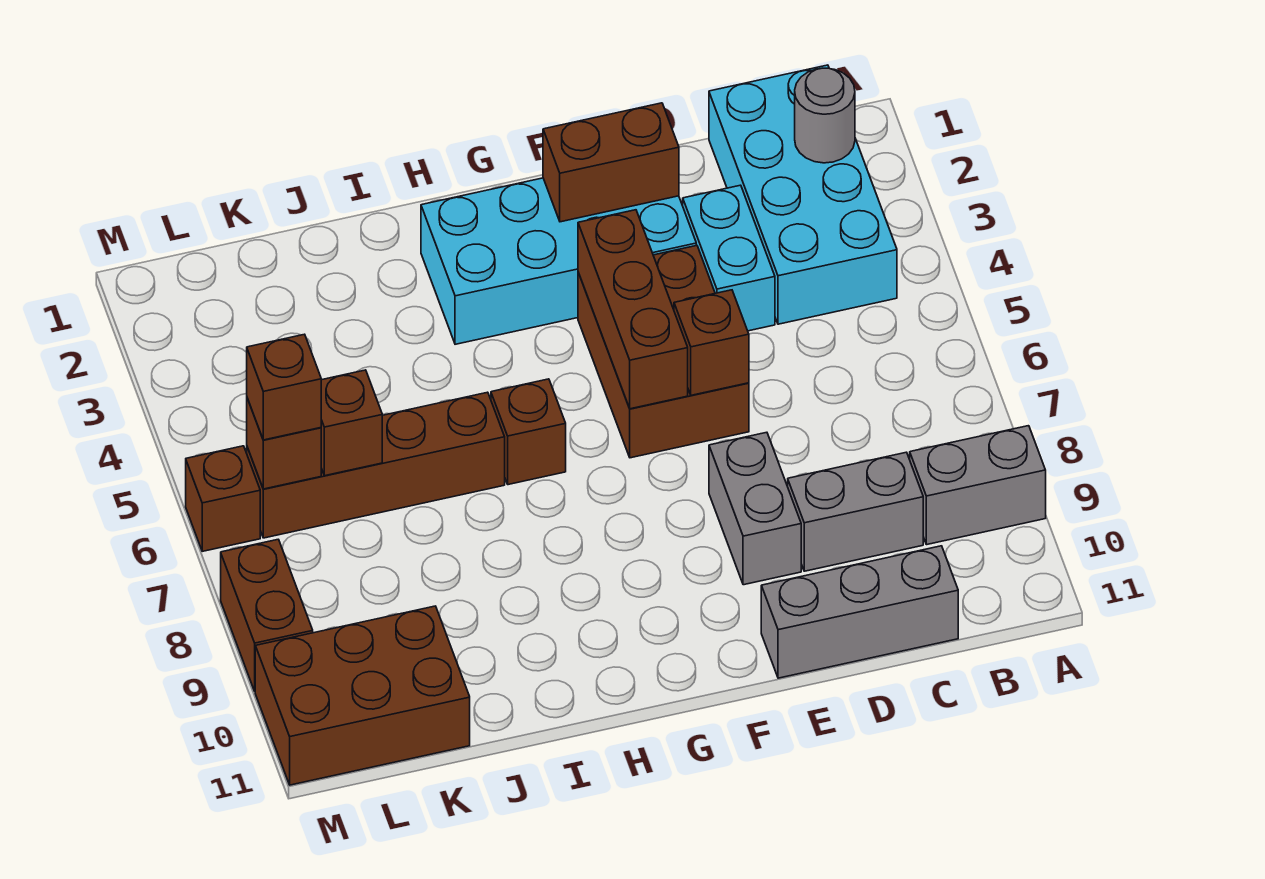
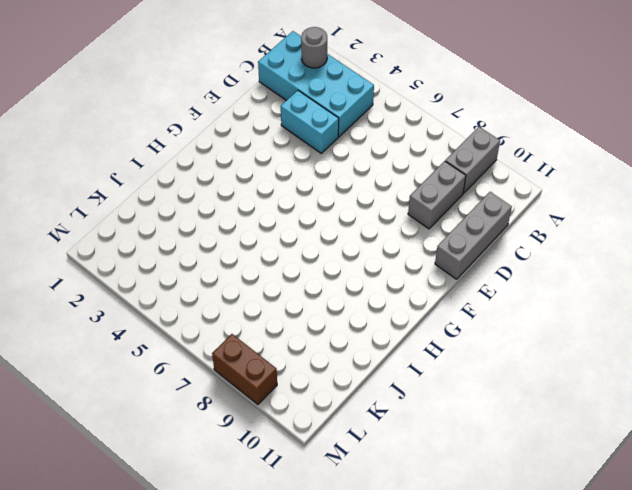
none -> cyan 2x4 brick [421,178,696,344]
none -> brown 2x3 brick [578,245,749,458]
none -> grey 1x2 brick [709,432,801,585]

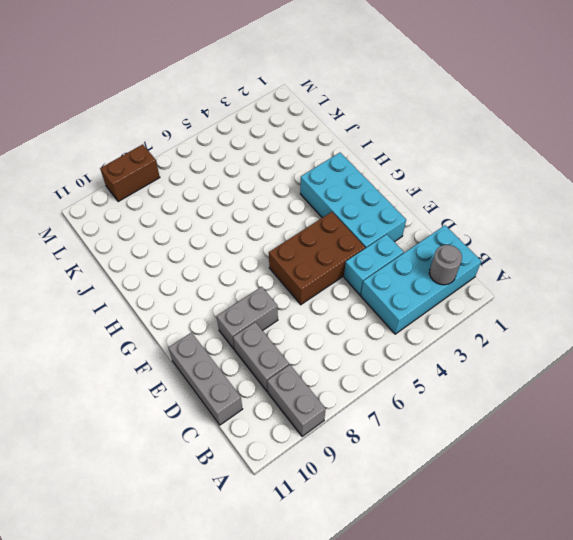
none -> brown 1x1 brick [491,379,566,485]
none -> brown 1x4 brick [247,392,505,538]
none -> brown 2x3 brick [255,606,470,785]

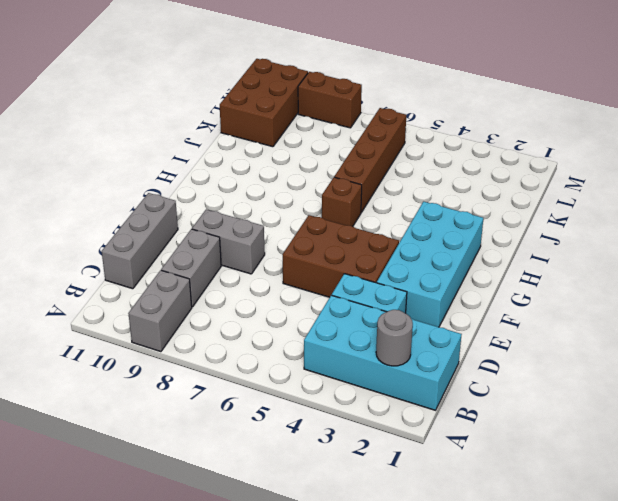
none -> brown 1x1 brick [186,446,260,551]
none -> brown 1x2 brick [543,103,679,222]
none -> brown 1x1 brick [674,290,749,395]

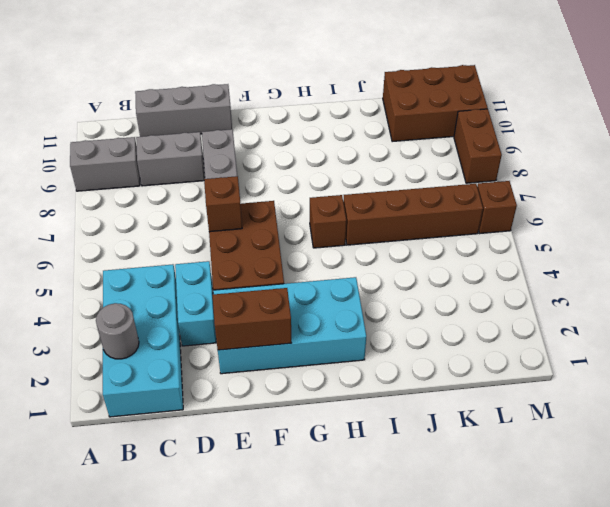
none -> brown 1x3 brick [578,210,688,409]
none -> brown 1x1 brick [321,370,382,476]
none -> brown 1x1 brick [247,398,321,489]

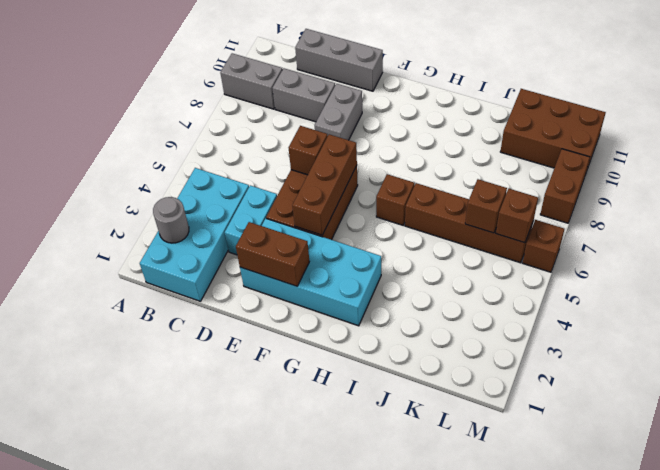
none -> brown 1x1 brick [247,334,321,440]

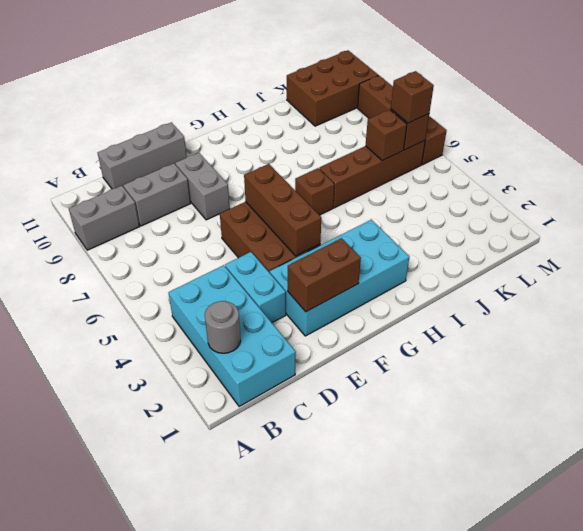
none -> brown 1x1 brick [674,290,749,395]

